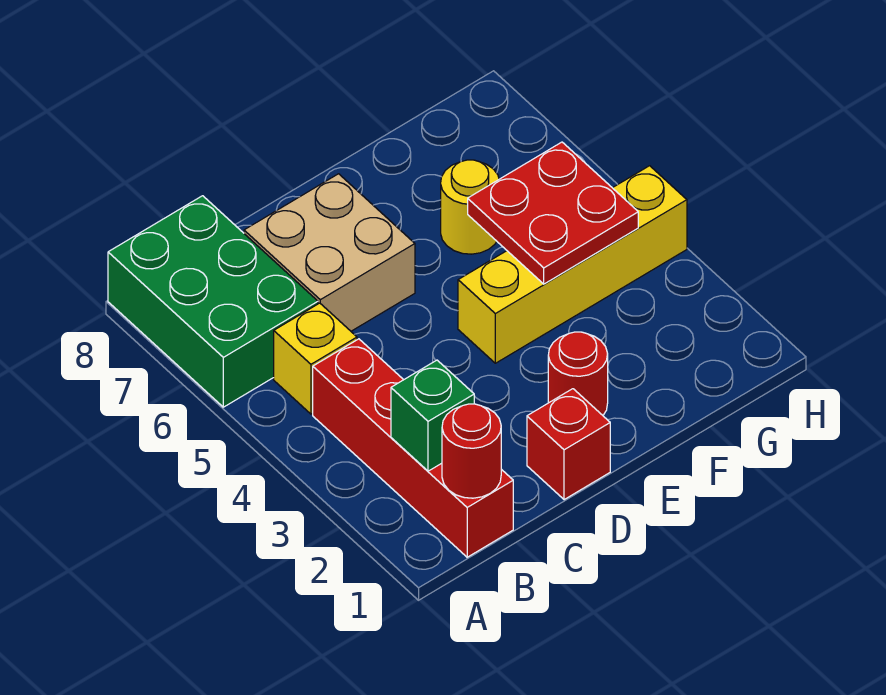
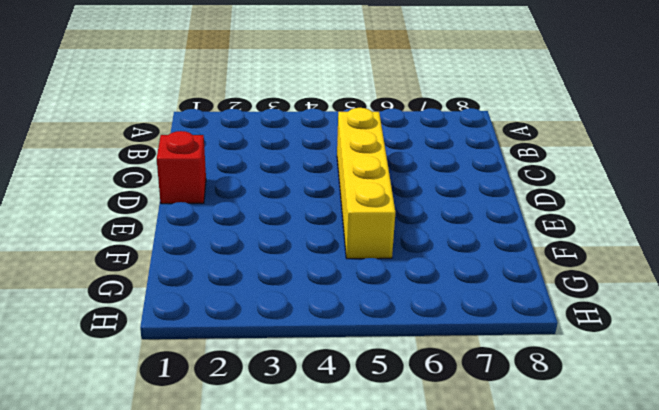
yellow 1x4 brick [337,108,395,259] -> yellow 1x4 brick moved to [458,166,687,363]
none -> green 2x3 brick [108,196,318,407]
none -> red 1x4 brick [313,339,513,557]

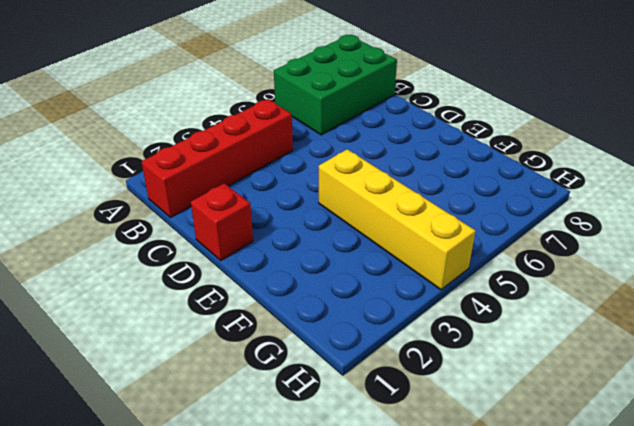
none -> yellow 1x1 brick [274,303,357,414]
none -> tan 2x2 brick [244,174,415,331]

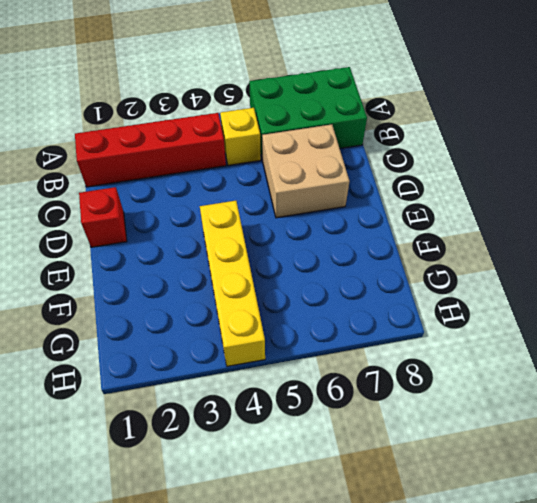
none -> red 1x1 round brick [548,332,608,415]
none -> yellow 1x1 round brick [441,160,499,254]

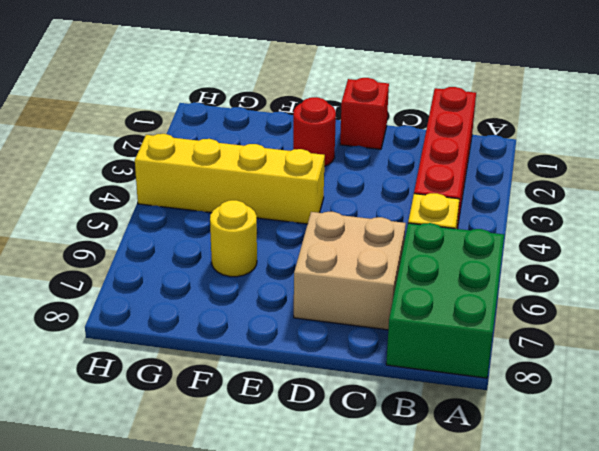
none -> red 1x1 round brick [442,404,501,498]
none -> green 1x1 brick [391,360,474,471]

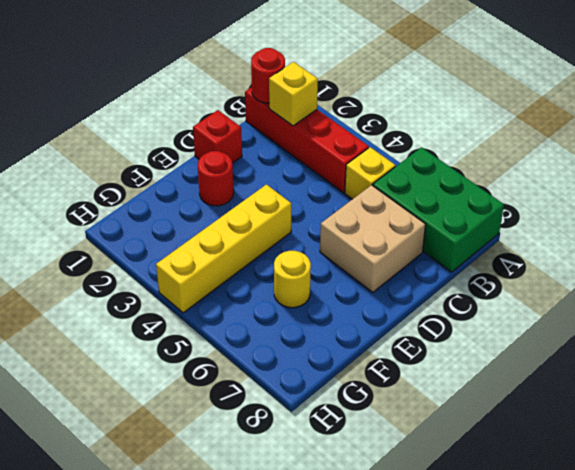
yellow 1x1 brick [269,62,318,126] -> green 1x1 brick [391,360,474,471]
none -> red 2x2 plate [468,142,638,284]

